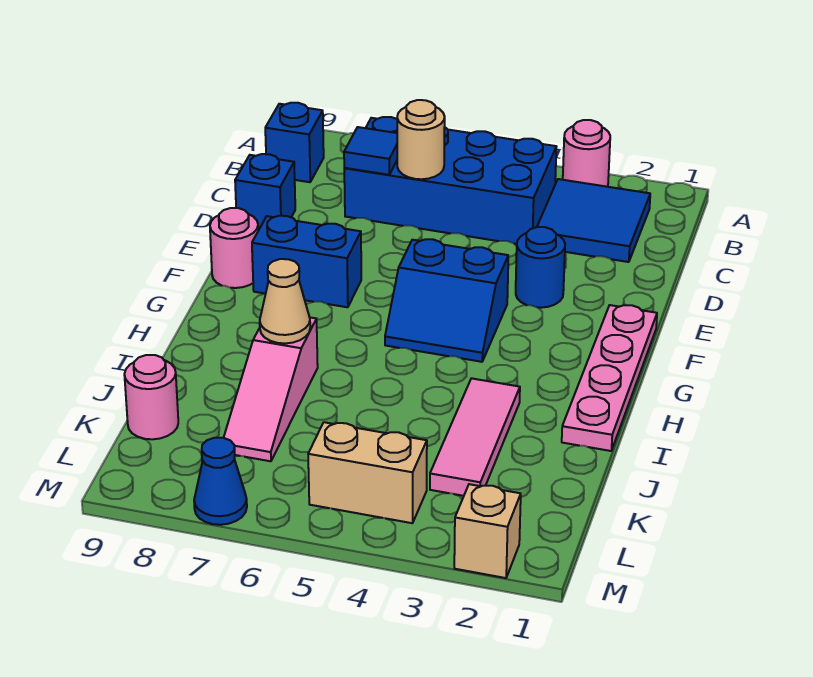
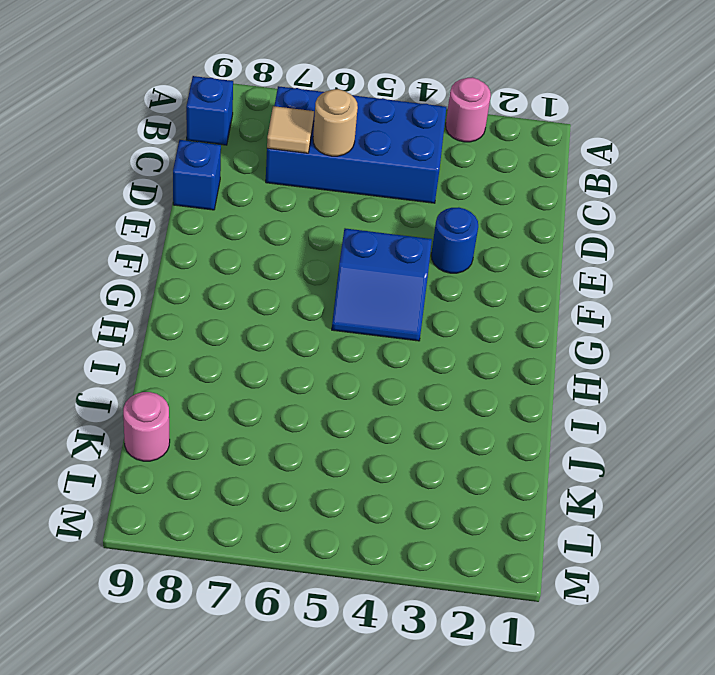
tan 1x1 tile [267,106,314,153] -> blue 1x1 tile [344,127,397,175]
none -> blue 2x2 tile [537,179,650,262]
none -> pink 1x4 plate [562,305,657,451]
none -> blue 1x2 brick [252,216,361,307]

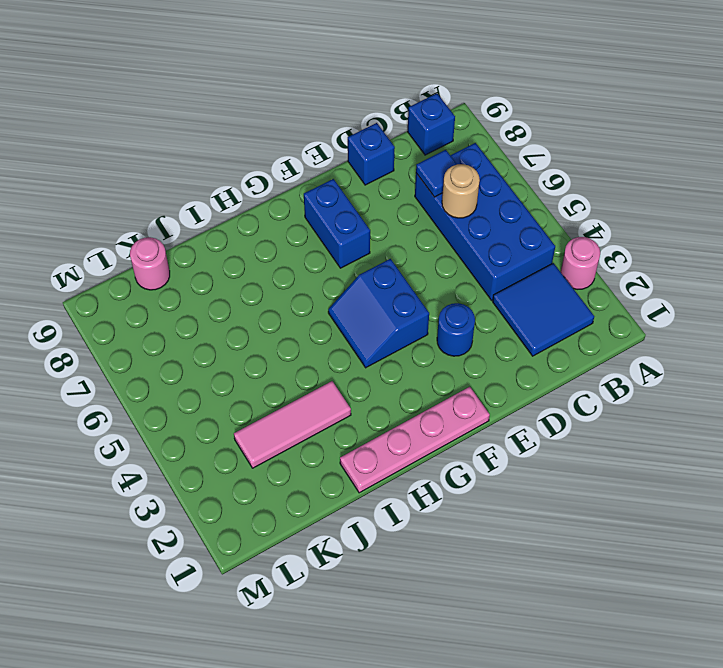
none -> pink 1x1 round brick [210,208,258,288]
none -> pink 1x3 slope [224,317,318,461]
none -> tan 1x2 brick [308,422,427,523]

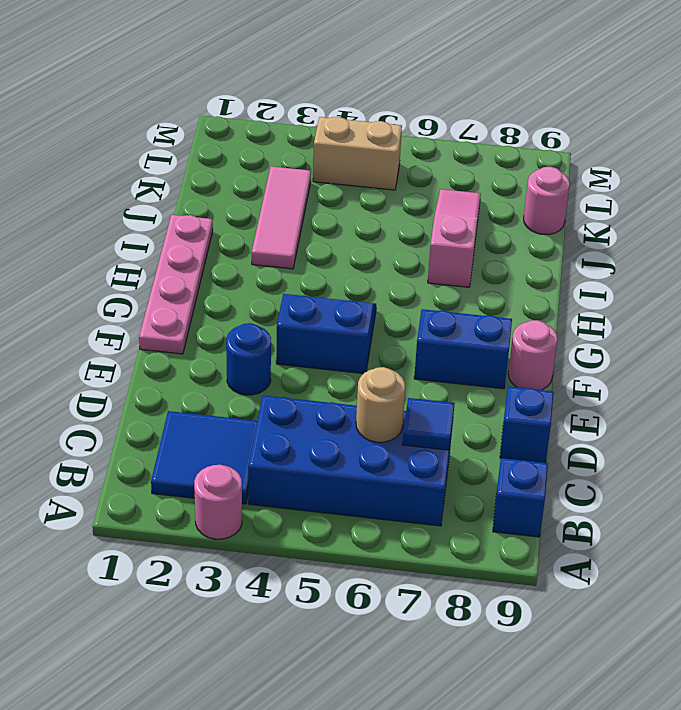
none -> tan 1x1 brick [454,484,521,578]
none -> blue 1x1 cone [194,438,247,525]
none -> tan 1x1 cone [260,259,310,343]

